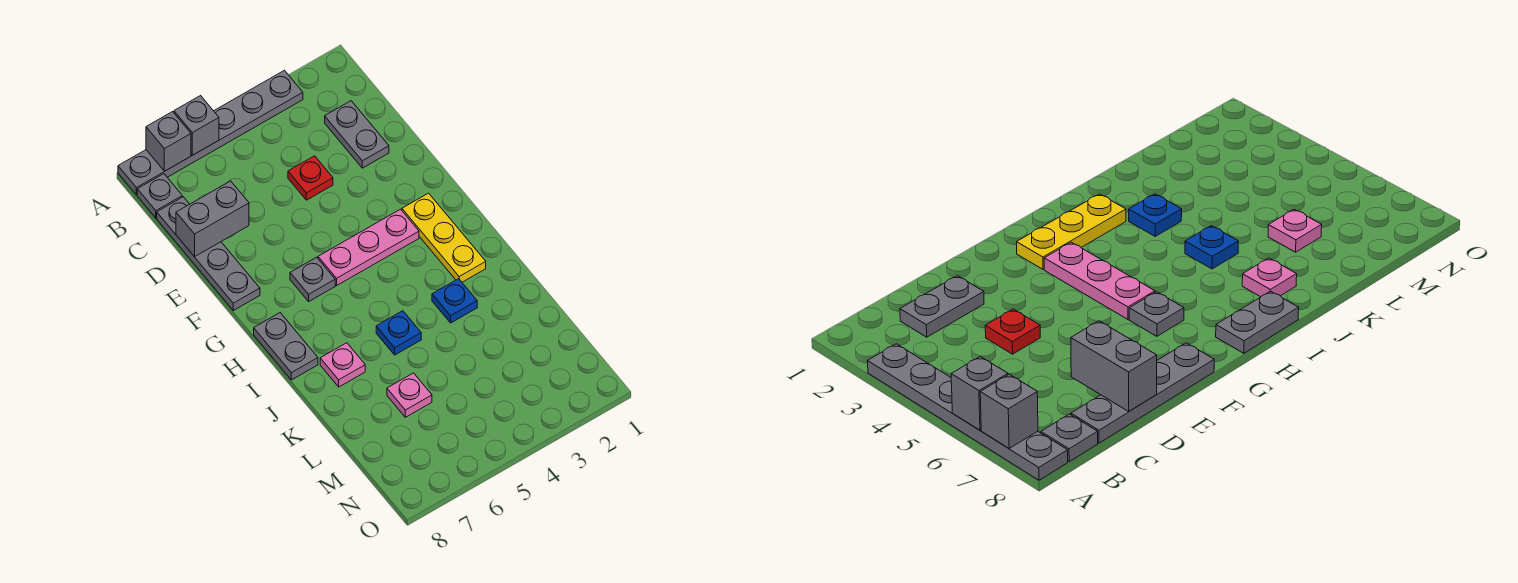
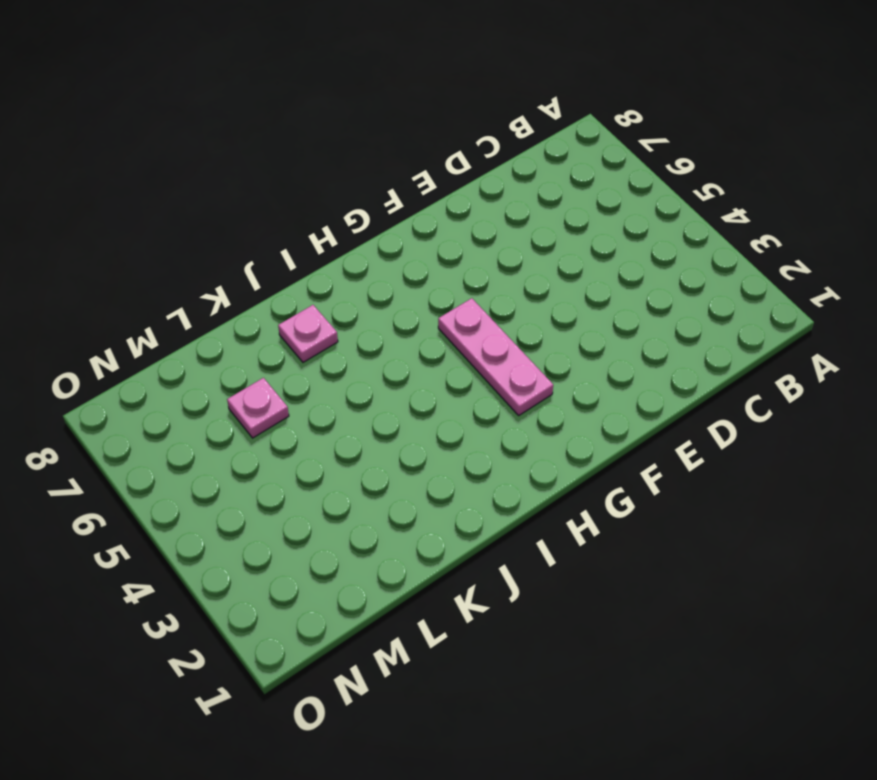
none -> grey 1x6 plate [118,70,303,195]
none -> grey 1x1 plate [137,174,182,218]
none -> grey 1x2 plate [325,101,389,168]

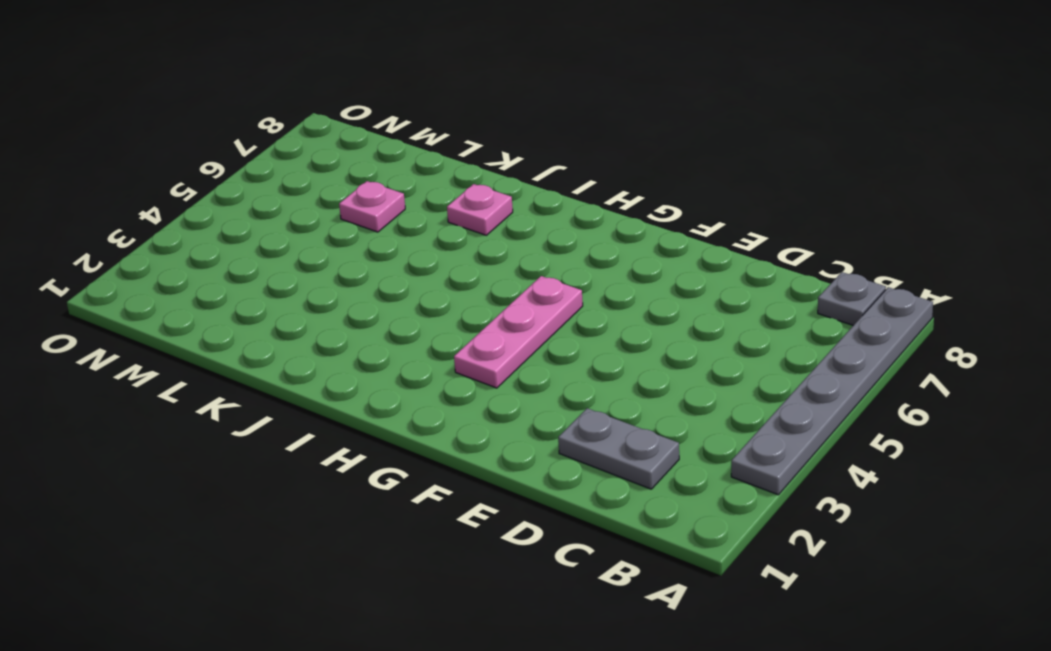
none -> grey 1x4 plate [157,197,260,310]
none -> red 1x1 plate [288,156,333,200]
none -> yellow 1x3 plate [402,193,486,282]

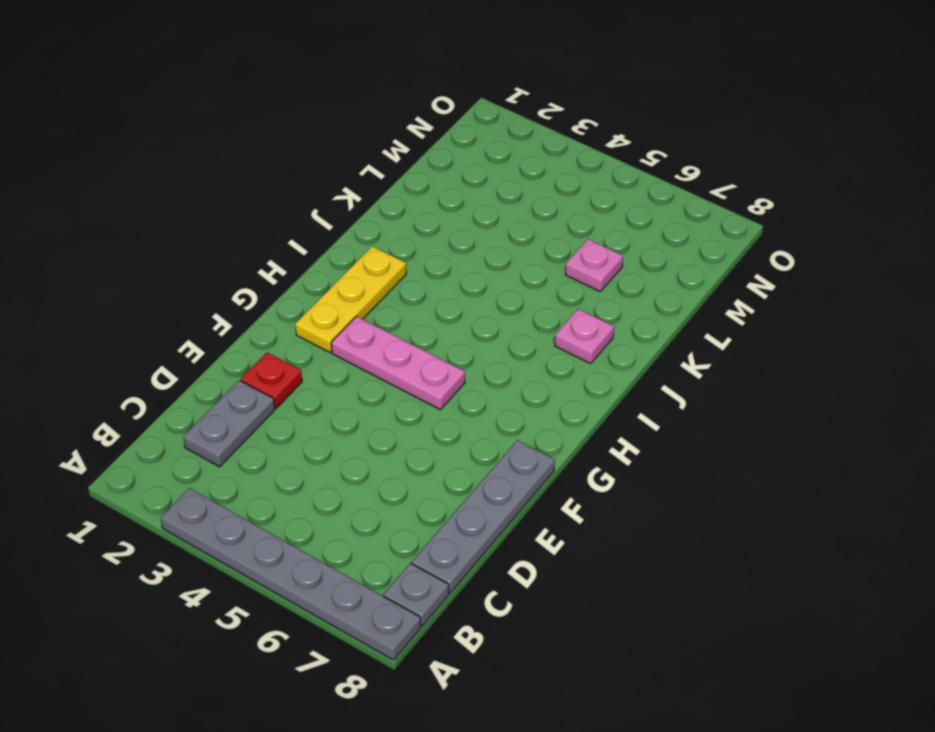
red 1x1 plate [241,352,302,408] -> red 1x1 plate moved to [288,156,333,200]
none -> grey 1x1 plate [290,257,335,301]
none -> grey 1x2 plate [254,313,318,380]
none -> blue 1x1 plate [432,279,477,323]

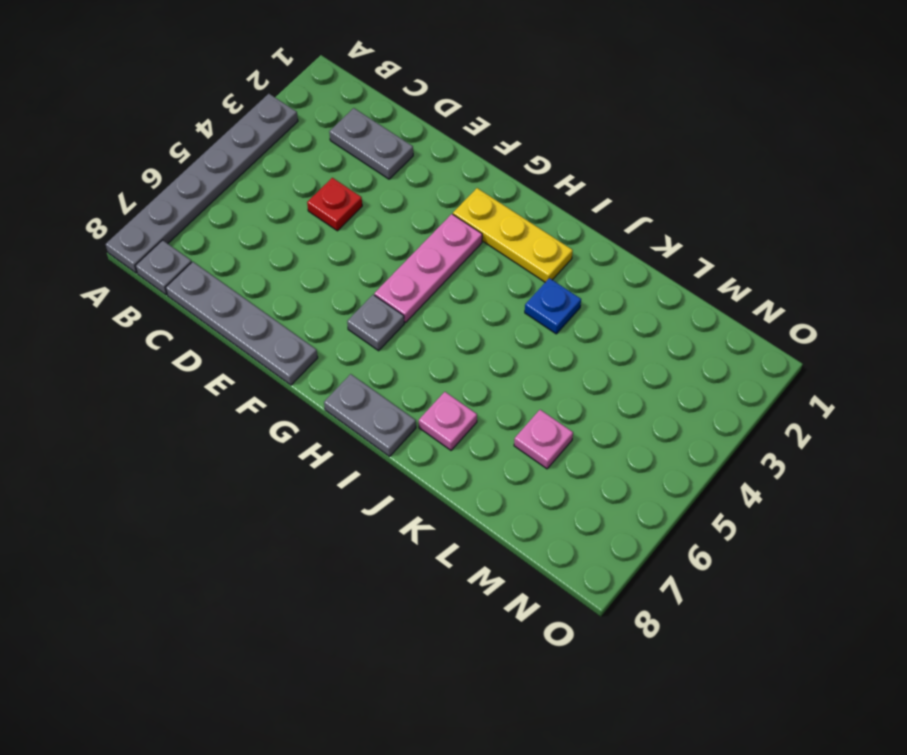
none -> blue 1x1 plate [376,311,421,355]
none -> grey 1x1 brick [174,96,219,155]
none -> grey 1x1 brick [146,112,191,171]

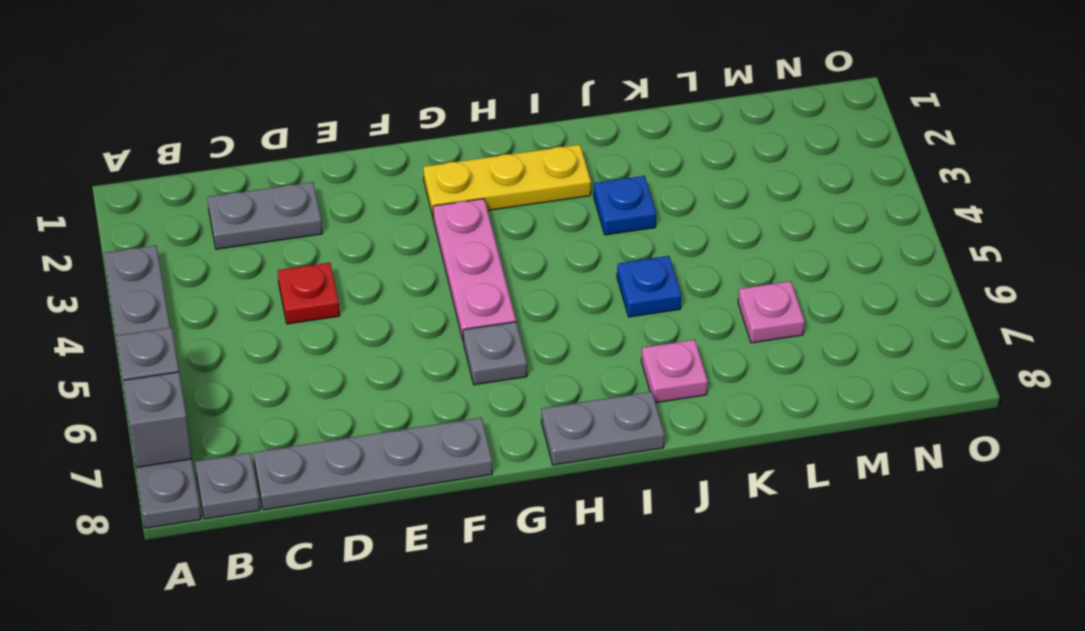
none -> grey 1x2 brick [176,181,249,257]

